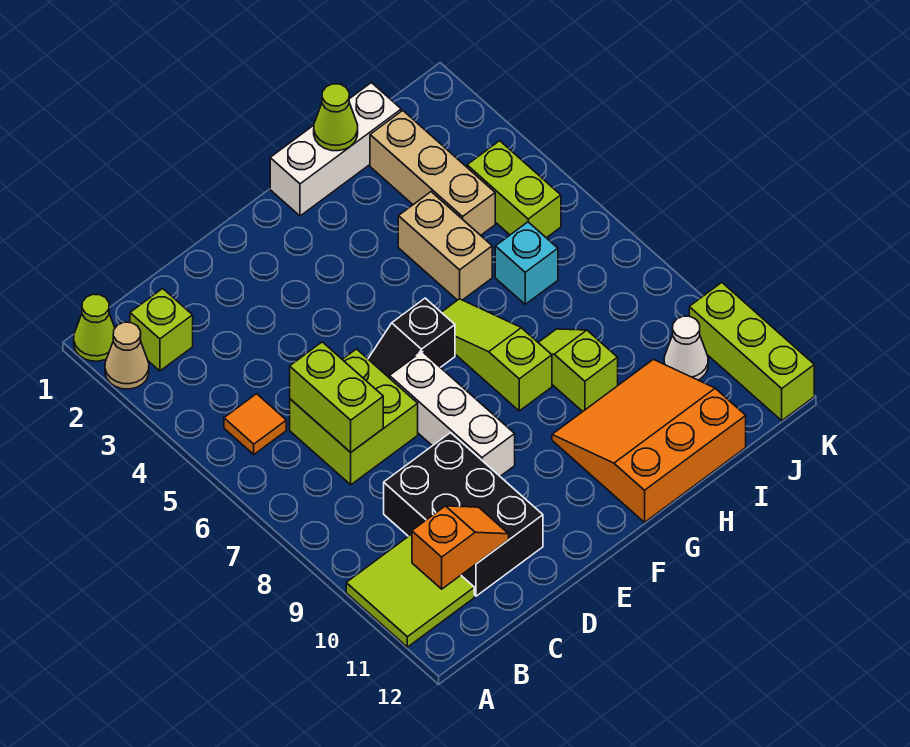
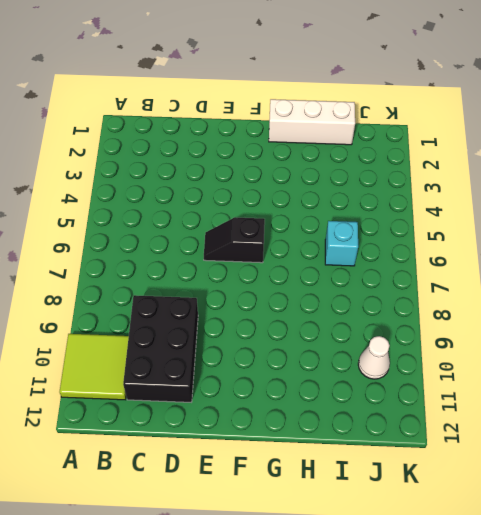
none -> lime 1x1 cone [74,294,115,361]
none -> tan 1x1 cone [105,322,149,389]
none -> lime 1x1 brick [130,288,193,371]

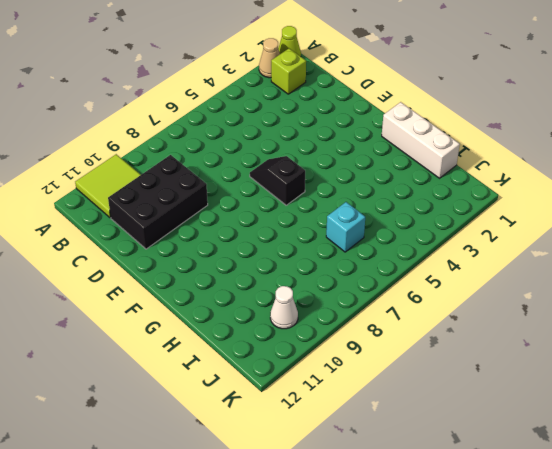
none -> orange 1x1 tile [224,394,286,454]
none -> lime 2x2 brick [290,349,418,485]
none -> white 1x3 brick [390,352,515,476]

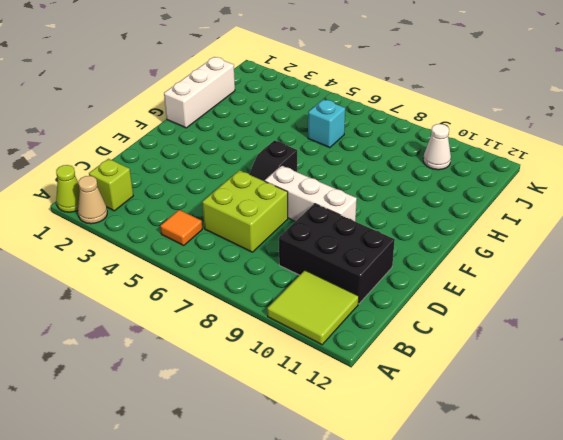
none -> lime 1x3 slope [441,299,552,411]
none -> orange 3x3 slope [552,359,746,522]
none -> tan 1x2 brick [398,192,492,300]

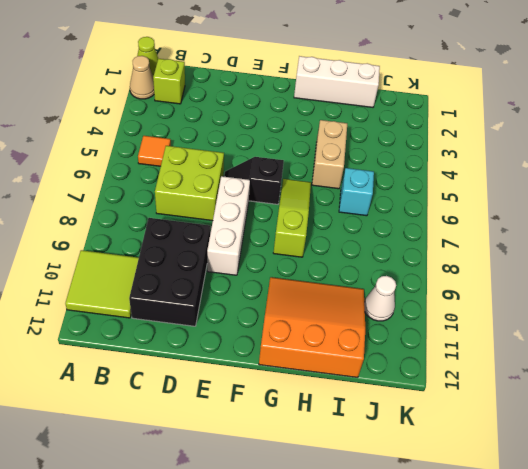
none -> lime 1x2 slope [538,329,618,412]
none -> tan 1x3 brick [370,111,495,235]
none -> lime 1x2 brick [467,141,561,238]

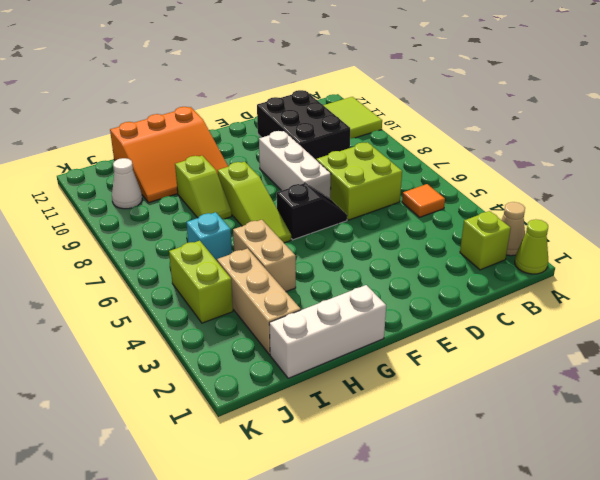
none -> lime 1x3 brick [689,283,814,420]
none -> orange 1x2 slope [412,506,509,589]
none -> lime 1x2 brick [290,342,383,452]

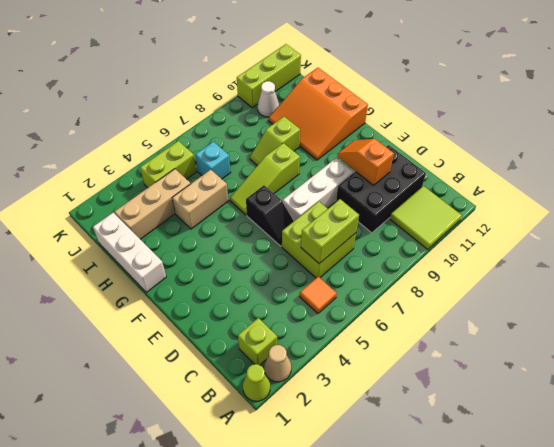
orange 1x2 slope [337,139,394,185] -> orange 1x2 slope moved to [412,506,509,589]
none -> lime 1x1 cone [314,84,358,151]

